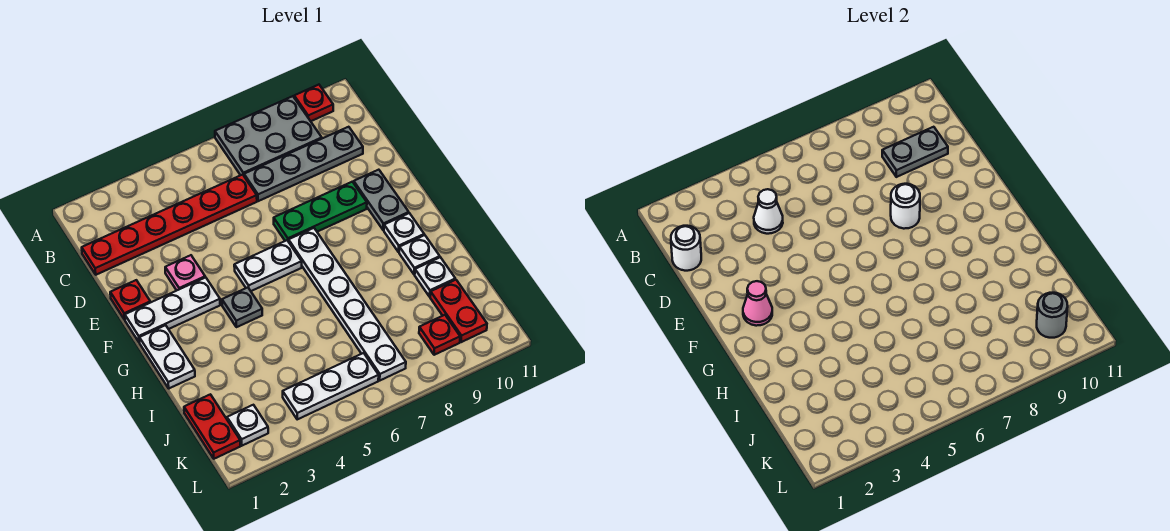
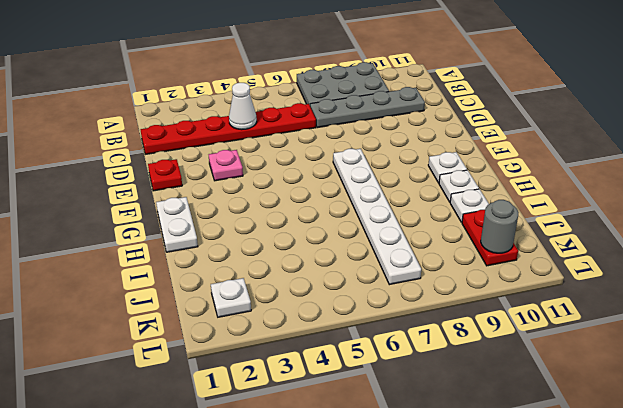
none -> red 1x1 plate [294,85,333,121]
none -> green 1x3 plate [274,182,367,242]
none -> grey 1x2 plate [354,170,409,230]

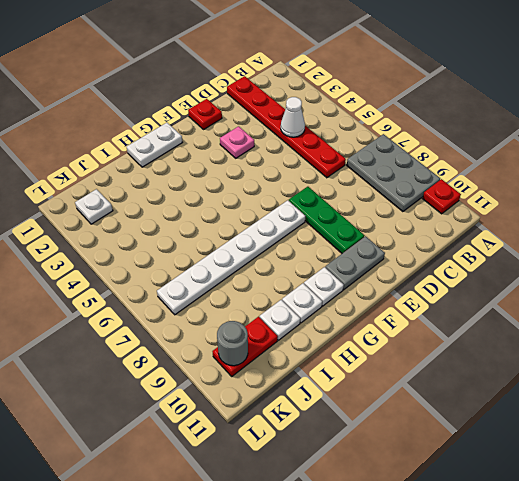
none -> grey 1x4 plate [244,127,363,201]
none -> white 1x3 plate [125,277,220,343]
none -> white 1x2 plate [234,240,302,291]

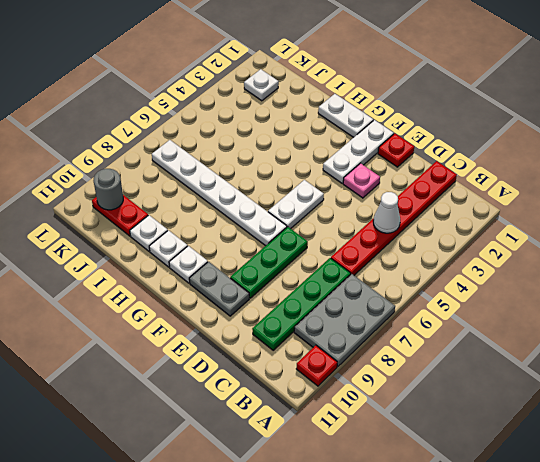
green 1x4 plate [252,258,351,350] -> grey 1x4 plate [244,127,363,201]
none -> grey 1x1 plate [222,287,262,327]
none -> red 1x2 plate [184,394,240,459]
none -> white 1x3 plate [283,353,379,419]

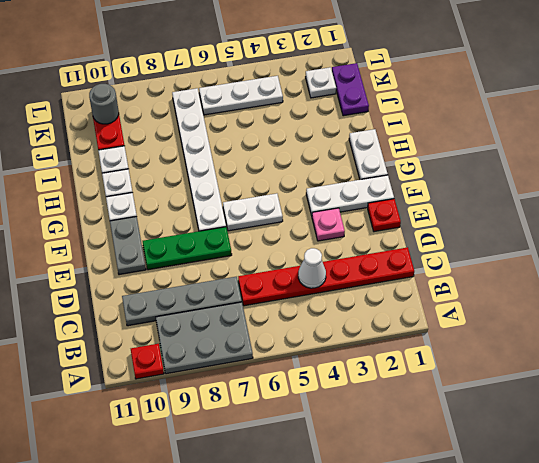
purple 1x2 plate [332,63,369,116] -> red 1x2 plate [184,394,240,459]
none -> grey 1x1 plate [222,287,262,327]
none -> red 1x1 plate [419,315,460,355]
none -> white 1x1 round brick [671,226,701,271]

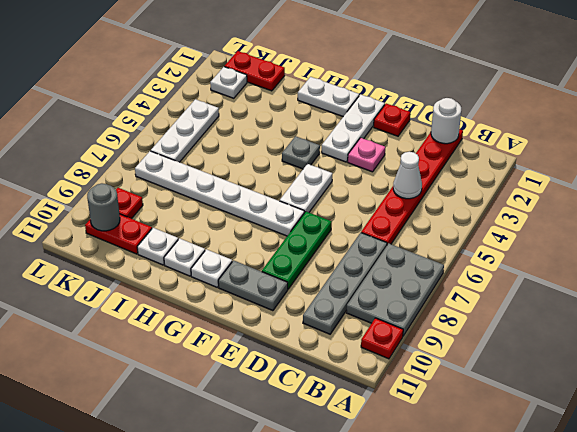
none -> grey 1x2 plate [882,127,948,177]
none -> white 1x1 round brick [891,184,920,229]
none -> pink 1x1 cone [743,281,772,326]

